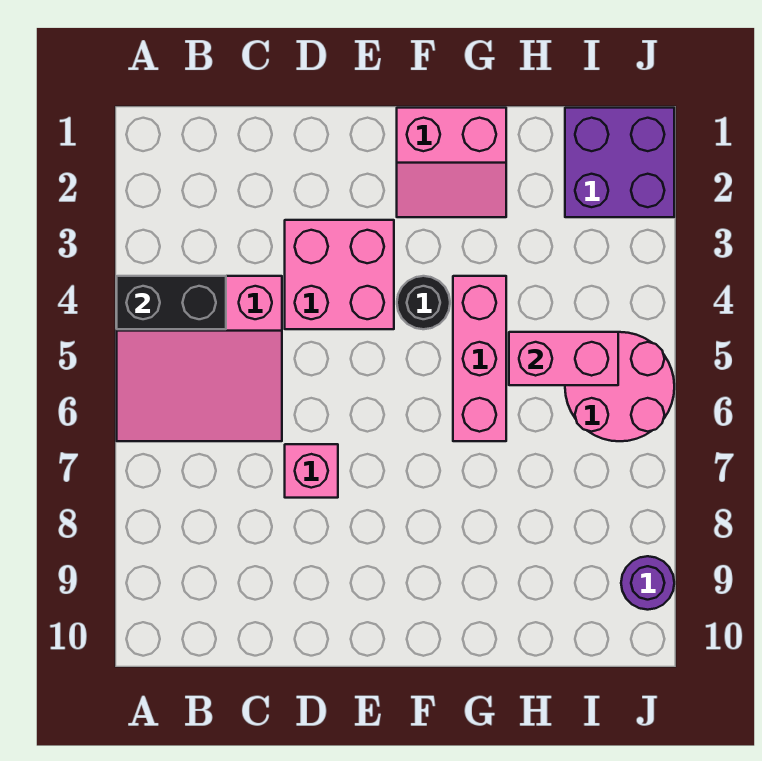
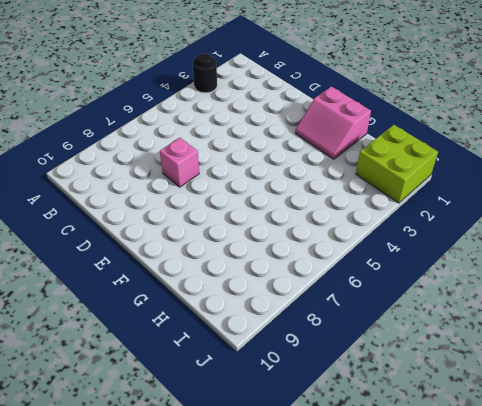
black 1x1 round brick [193,53,217,93] -> black 1x1 round brick moved to [397,276,450,329]
lime 2x2 brick [356,125,438,203] -> purple 2x2 brick [565,108,674,217]
none -> pink 3x3 slope [117,276,282,441]
none -> pink 2x2 brick [285,220,394,329]

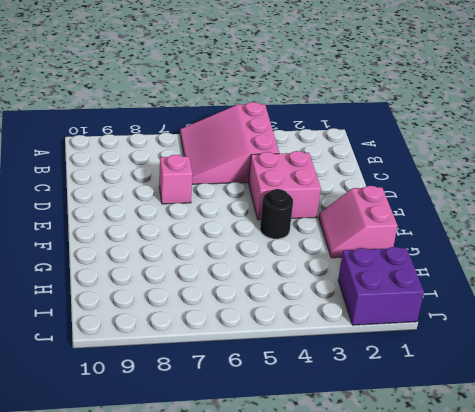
none -> pink 1x3 brick [453,276,506,441]
none -> pink 2x2 round brick [565,332,674,441]

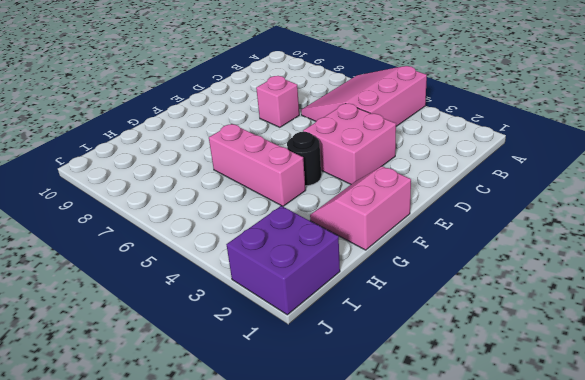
none -> pink 2x2 round brick [565,332,674,441]
none -> purple 1x1 round brick [621,556,674,610]

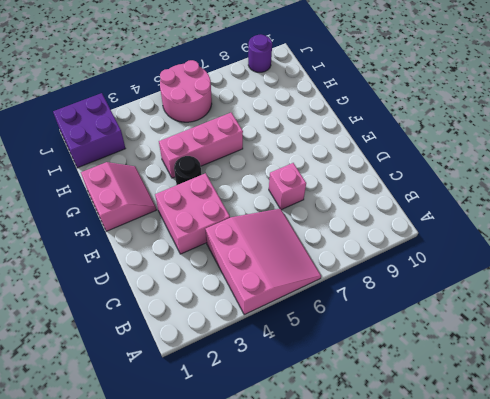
none -> black 1x2 brick [117,276,226,329]
none -> pink 1x2 brick [509,332,618,385]

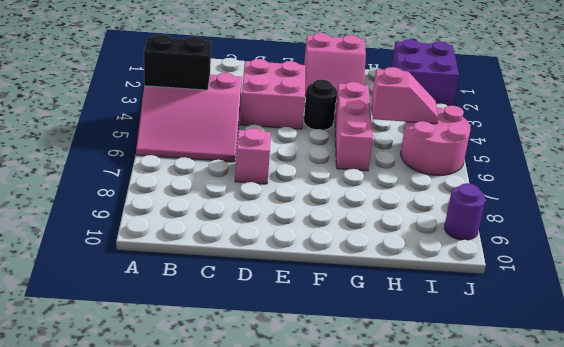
pink 1x2 slope [371,67,438,124] -> pink 1x2 brick [509,332,618,385]

